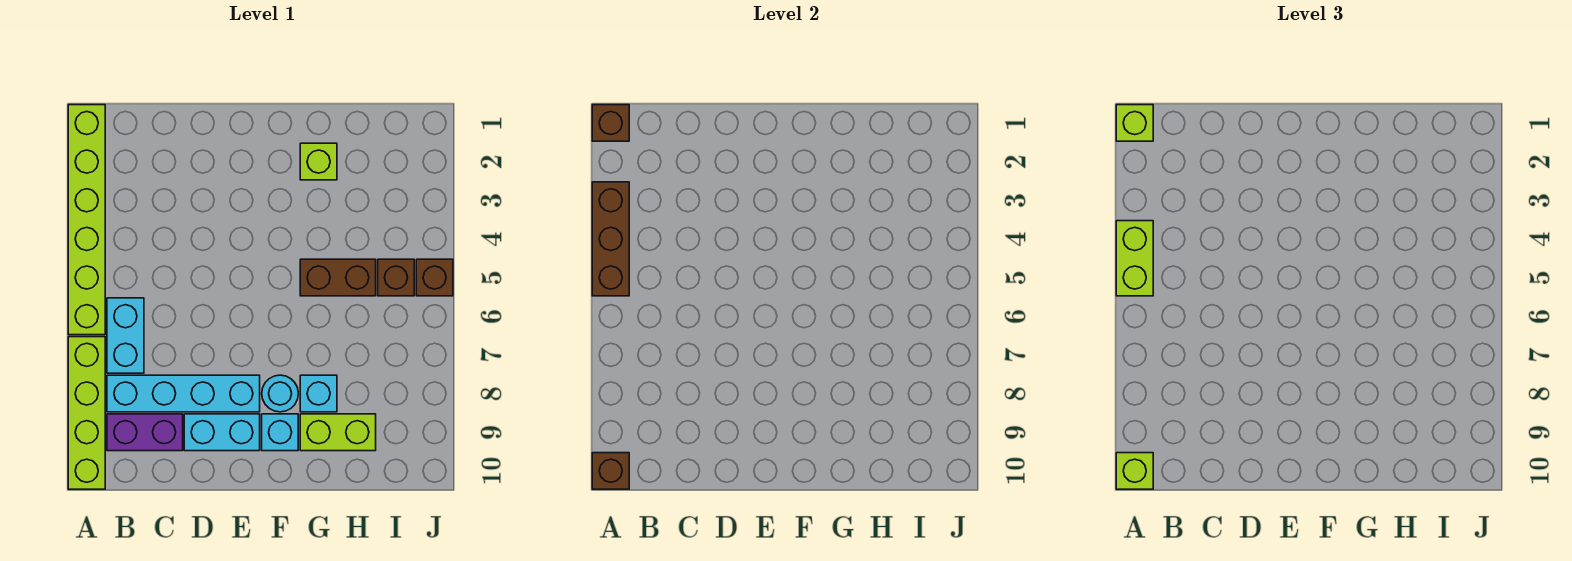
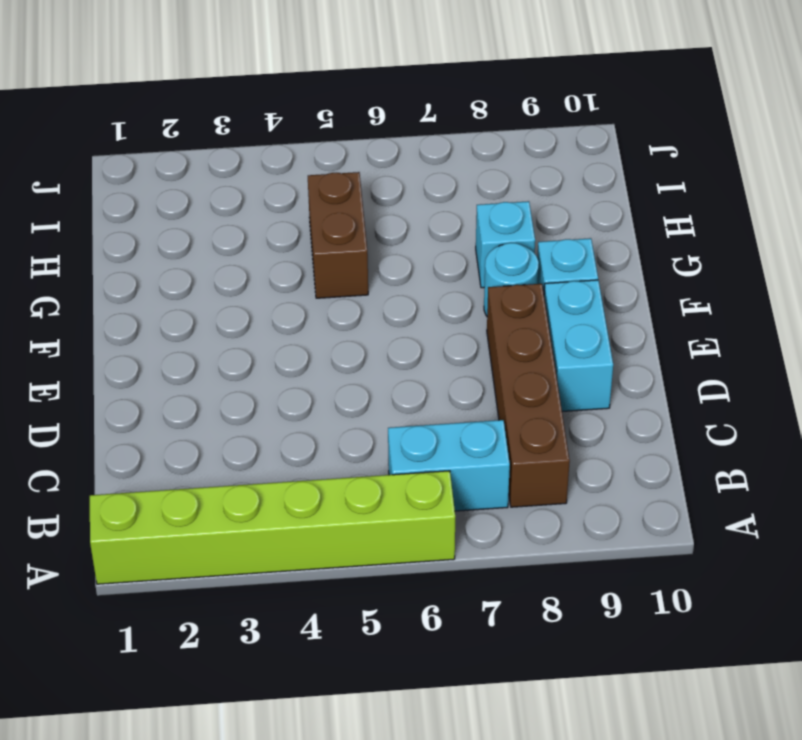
brown 1x4 brick [487,284,570,507] -> cyan 1x4 brick [107,375,260,412]
none -> lime 1x4 brick [68,337,105,489]
none -> purple 1x2 brick [107,414,183,451]
none -> lime 1x1 brick [300,143,337,180]

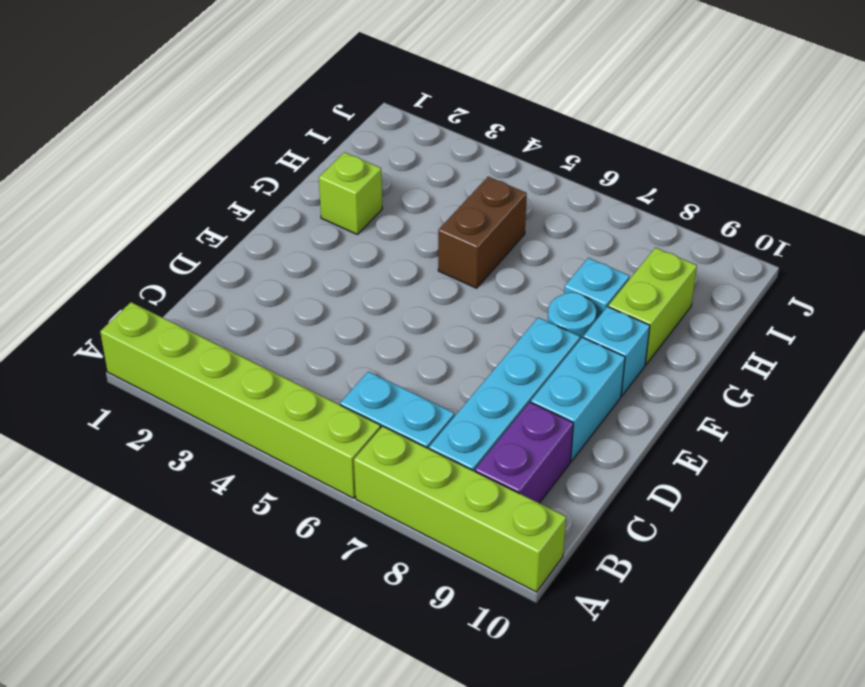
none -> brown 1x1 brick [378,259,414,296]
none -> brown 1x1 brick [416,259,453,296]
none -> brown 1x1 brick [592,105,629,141]

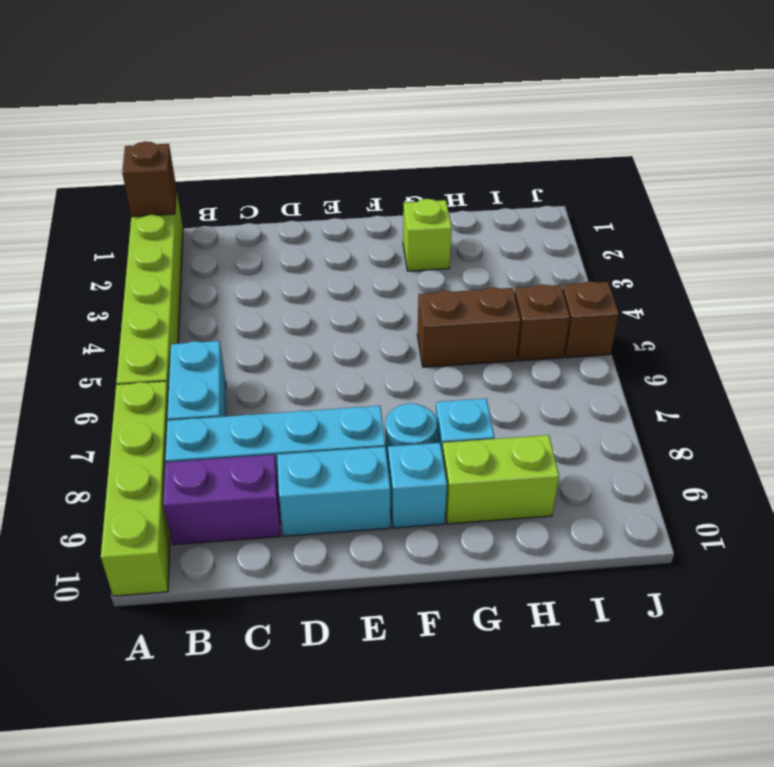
none -> brown 1x3 brick [592,182,629,296]
none -> brown 1x1 brick [592,453,629,489]
none -> lime 1x1 brick [1116,105,1153,141]

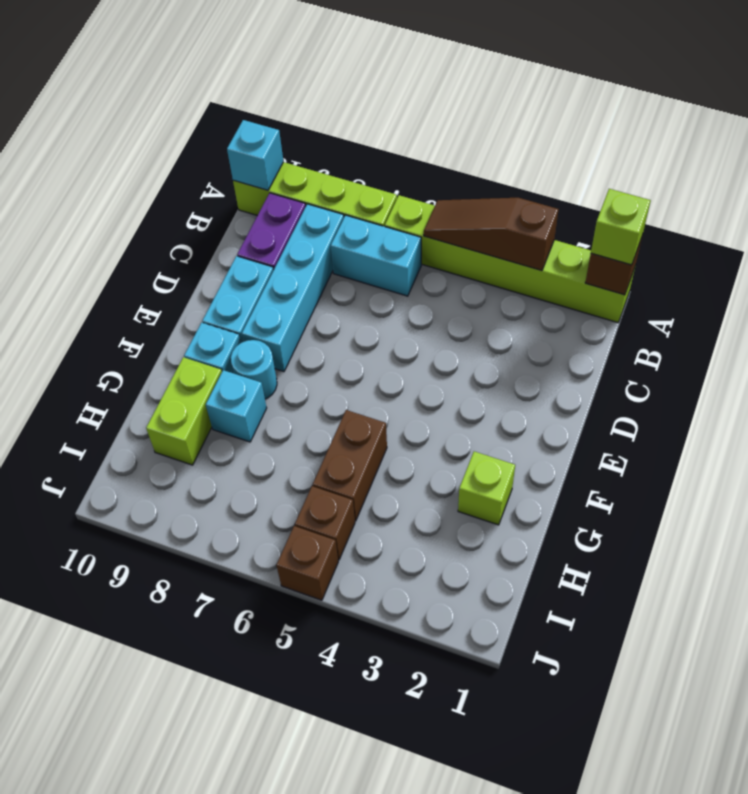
brown 1x3 slope [424,198,559,271] -> brown 1x3 brick [592,182,629,296]
cyan 1x1 brick [227,120,283,190] -> brown 1x1 brick [592,453,629,489]
none -> lime 1x2 brick [1116,221,1153,296]
none -> lime 1x1 brick [1116,453,1153,489]

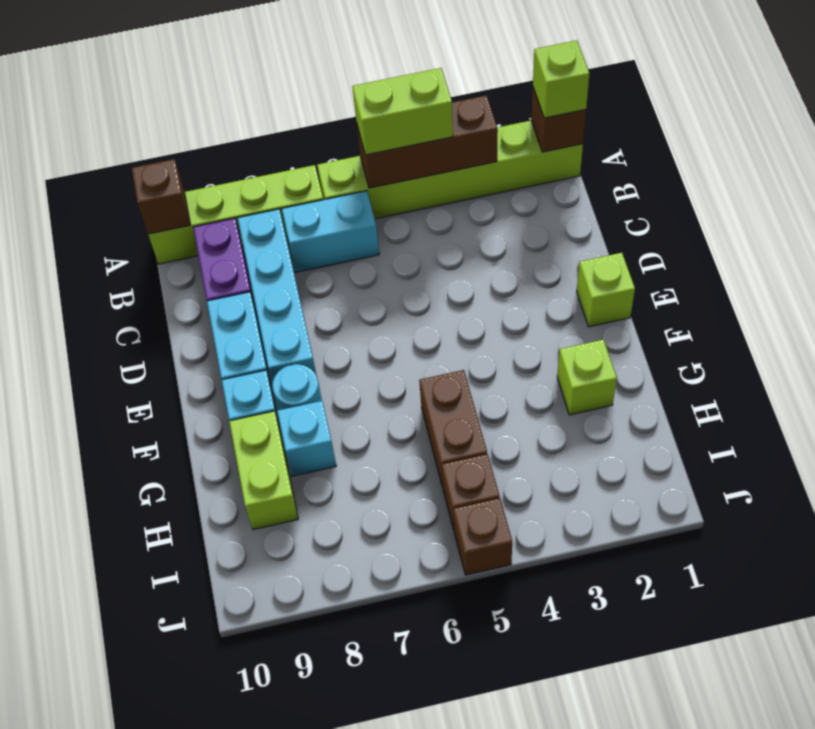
lime 1x1 brick [577,253,635,327] -> lime 1x1 brick moved to [1116,453,1153,489]

